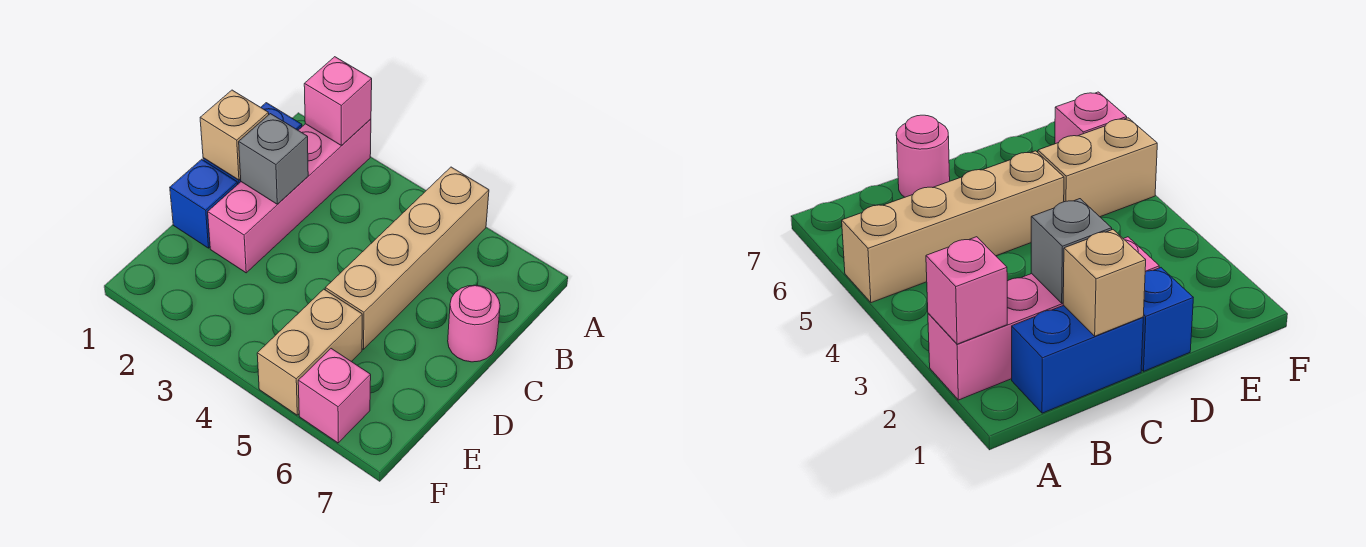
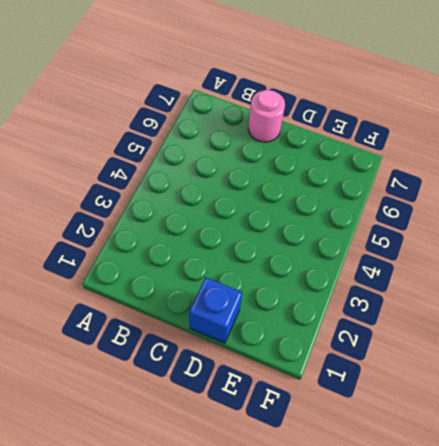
none -> pink 1x4 brick [208,119,371,273]
none -> tan 1x4 brick [325,167,489,349]

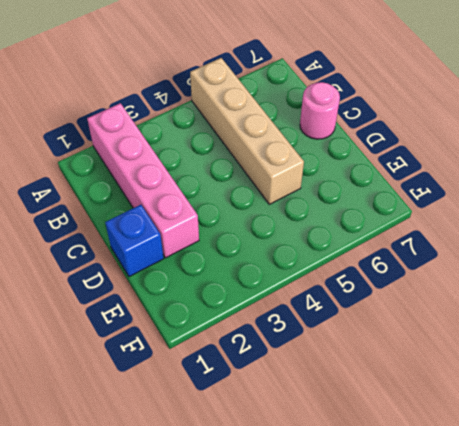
none -> blue 1x2 brick [1012,306,1143,413]
none -> tan 1x2 brick [257,289,362,415]

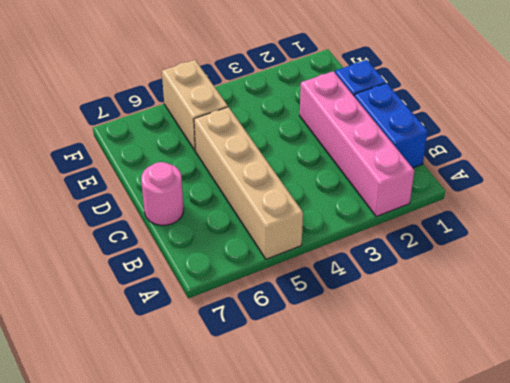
none -> pink 1x1 brick [298,349,371,443]
none -> pink 1x1 brick [304,57,372,146]

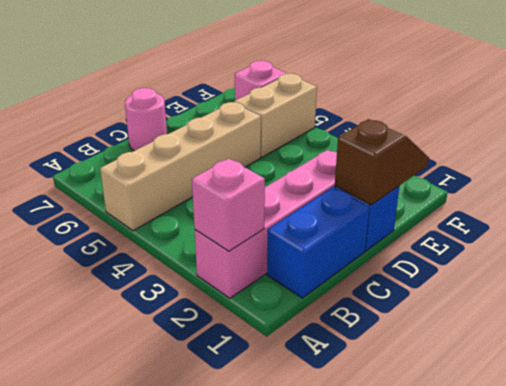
brown 1x2 slope [335,119,429,205] -> none
none -> tan 1x1 brick [200,90,269,180]
none -> grey 1x1 brick [239,114,308,204]

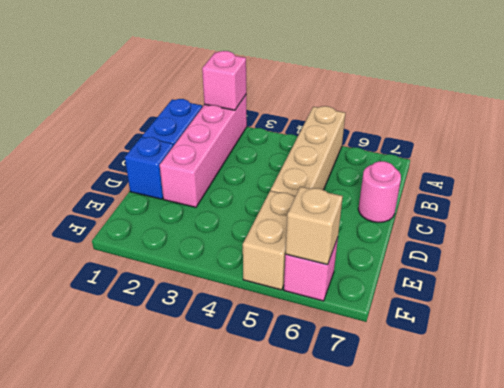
tan 1x1 brick [286,187,343,265] -> tan 1x1 brick moved to [200,90,269,180]
none -> grey 1x1 brick [239,114,308,204]

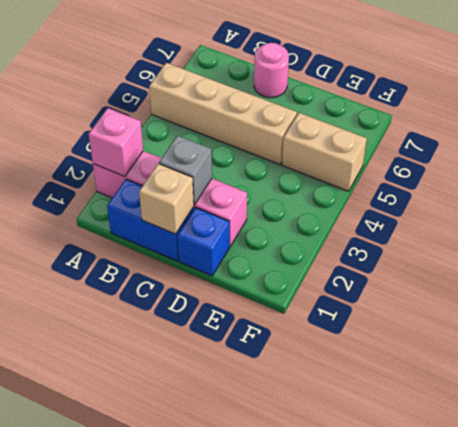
none -> pink 1x1 brick [298,349,371,443]

